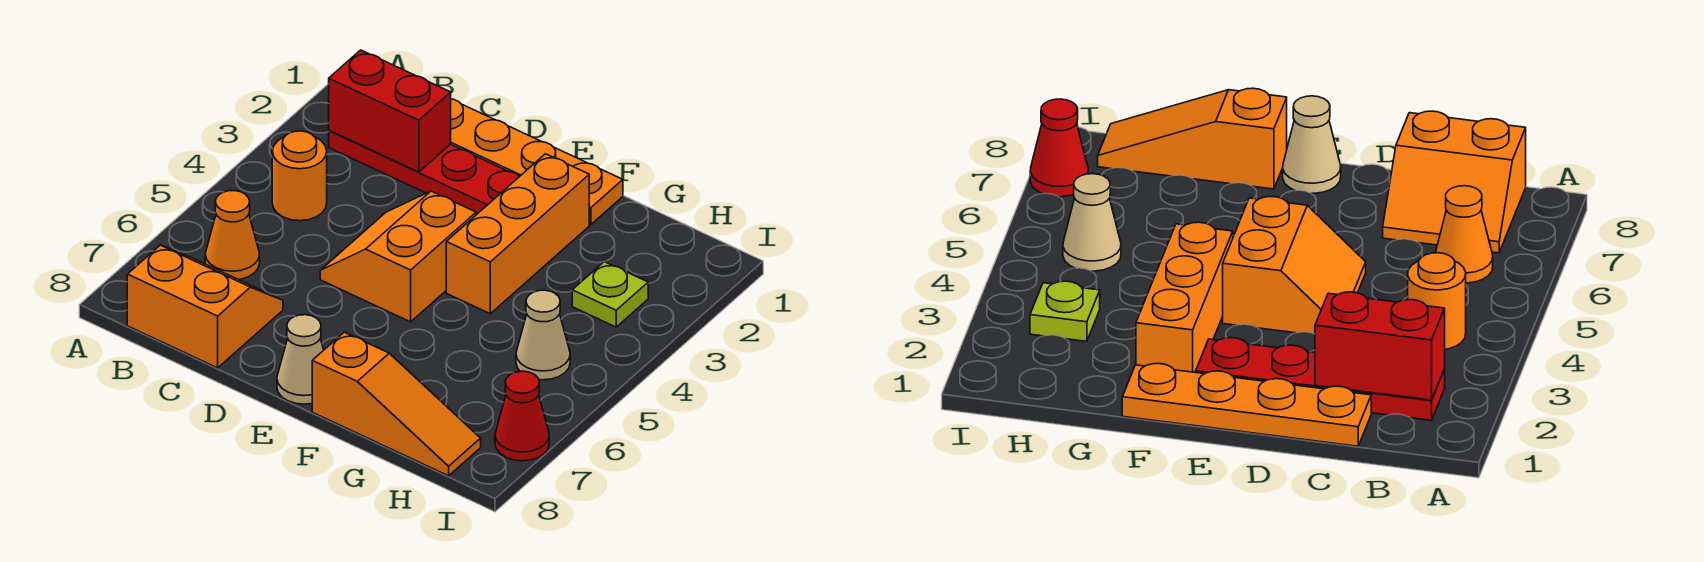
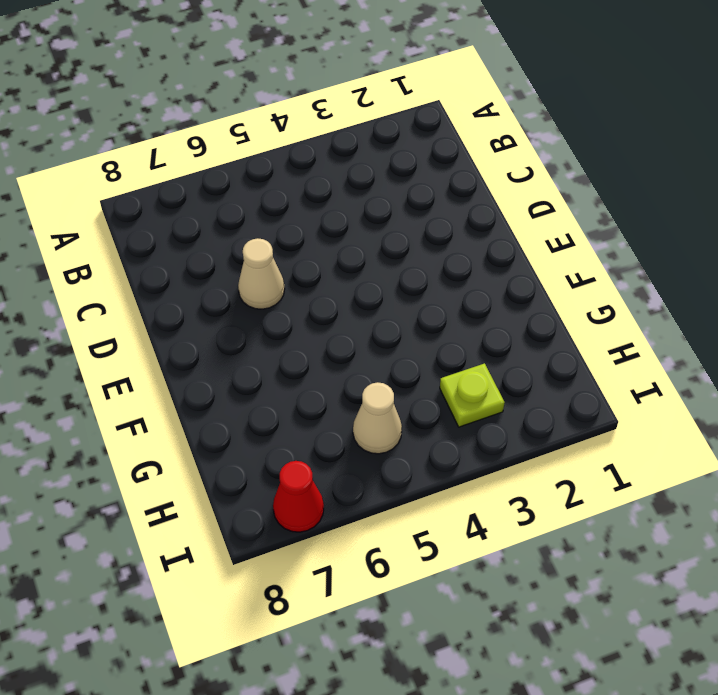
tan 1x1 cone [238,238,285,309] -> tan 1x1 cone moved to [277,315,323,404]
none -> red 1x4 plate [329,130,520,215]
none -> orange 1x1 round brick [272,131,327,221]
none -> orange 1x1 cone [205,191,260,280]

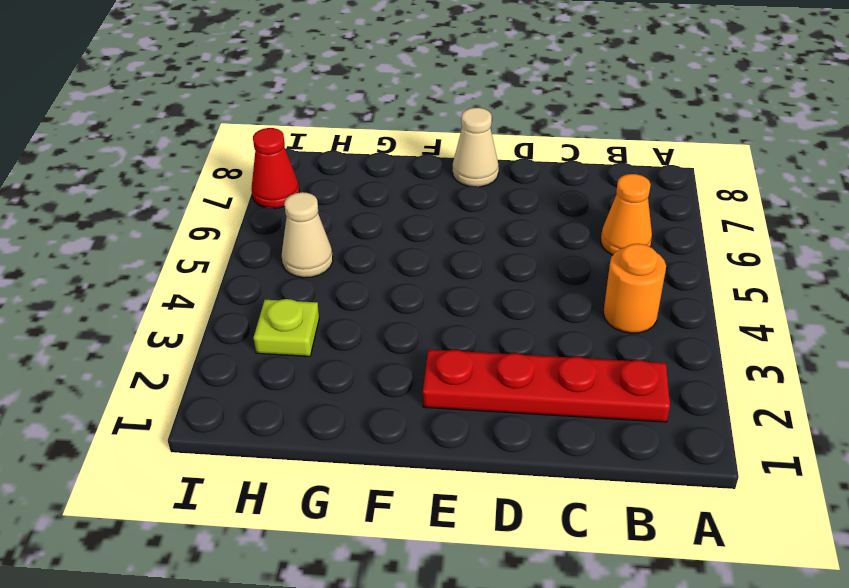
none -> orange 2x2 slope [127,245,283,368]
none -> orange 1x4 plate [451,99,623,225]
none -> orange 2x2 slope [320,191,476,322]

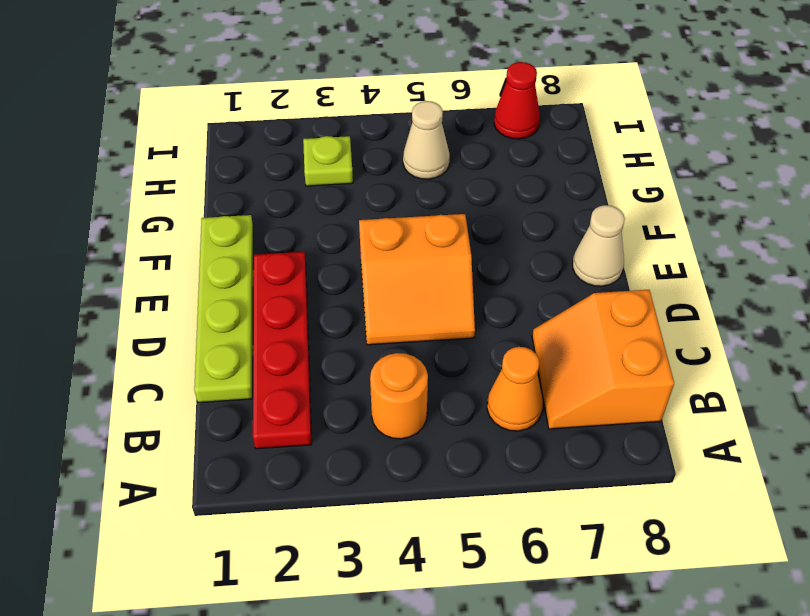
lime 1x4 plate [194,215,253,403] -> orange 1x4 plate [451,99,623,225]
none -> orange 1x3 brick [446,154,589,314]
none -> orange 1x3 slope [312,332,481,476]
none -> red 1x2 brick [329,50,451,172]

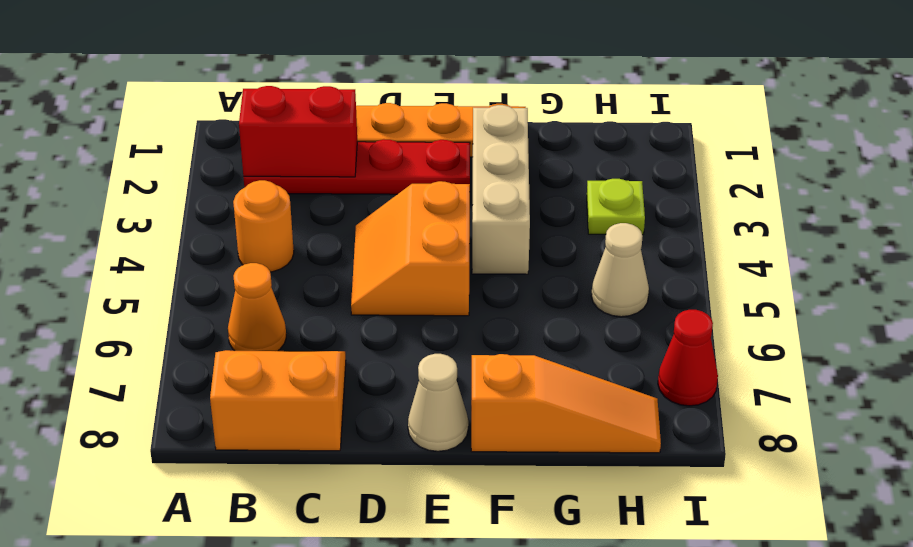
tan 1x3 brick [472,105,530,274] -> orange 1x3 brick [446,154,589,314]

